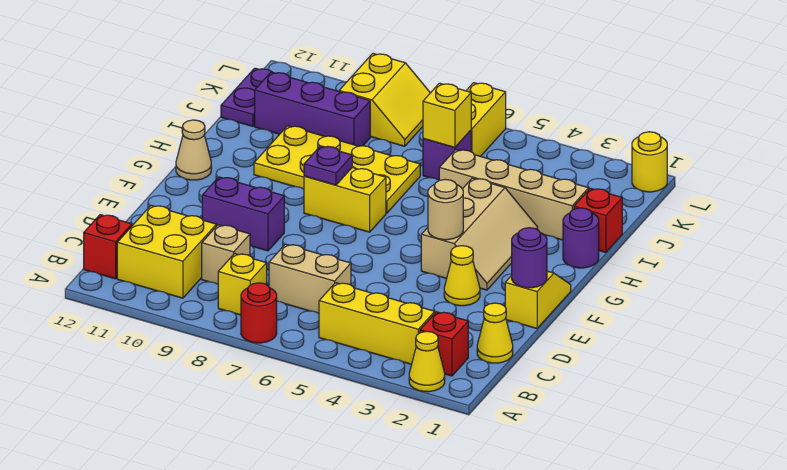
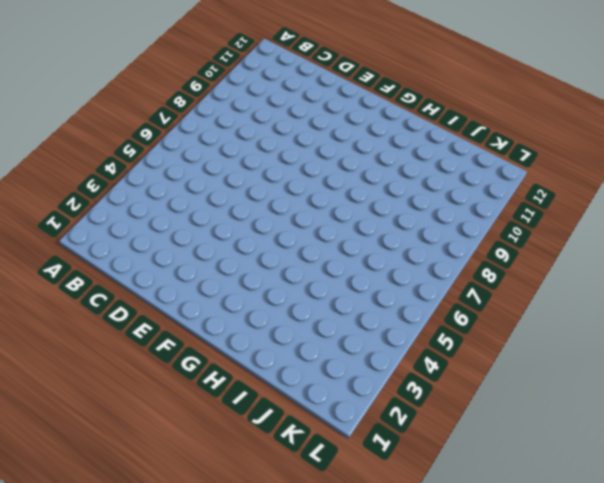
none -> yellow 1x1 cone [409,332,445,392]
none -> red 1x1 round brick [241,283,277,343]
none -> red 1x1 brick [420,312,468,376]
none -> yellow 1x3 brick [319,283,435,364]

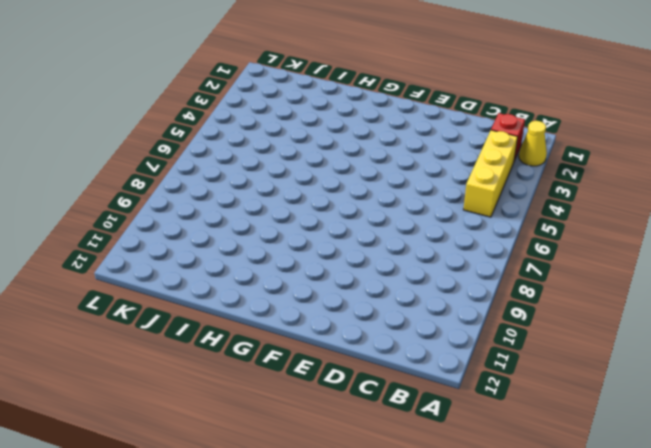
none -> red 1x1 round brick [241,283,277,343]
none -> yellow 1x1 brick [218,253,267,315]
none -> yellow 2x2 brick [117,205,216,298]
none -> red 1x1 brick [84,215,132,279]

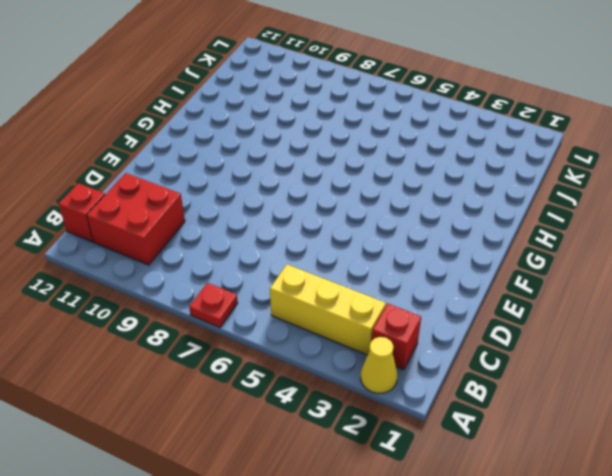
red 1x1 plate [189,283,238,328] -> red 1x1 round brick [241,283,277,343]
red 2x2 brick [87,173,185,265] -> yellow 2x2 brick [117,205,216,298]
none -> yellow 1x1 brick [218,253,267,315]
none -> yellow 1x1 cone [477,303,513,363]
none -> tan 1x2 brick [269,244,351,313]
none -> tan 1x1 brick [202,225,250,284]

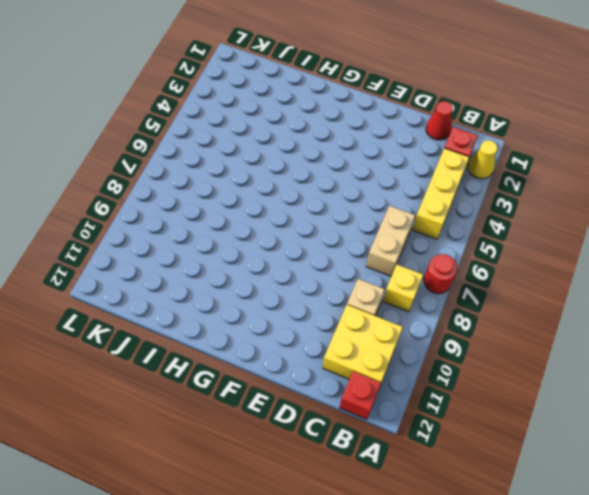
red 1x1 cone [426,101,453,140] -> yellow 1x1 cone [477,303,513,363]
none -> yellow 1x2 slope [505,271,571,329]
none -> yellow 1x1 cone [444,246,480,306]
none -> purple 1x2 brick [202,177,284,251]
none -> tan 2x3 slope [421,178,538,290]

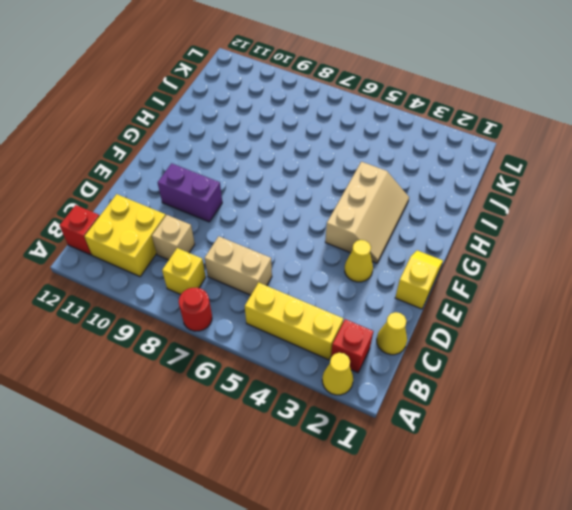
none -> yellow 1x2 brick [304,168,386,232]
none -> tan 1x1 cone [176,120,211,180]
none -> purple 1x1 round brick [563,208,599,268]
none -> yellow 2x4 plate [254,126,420,213]

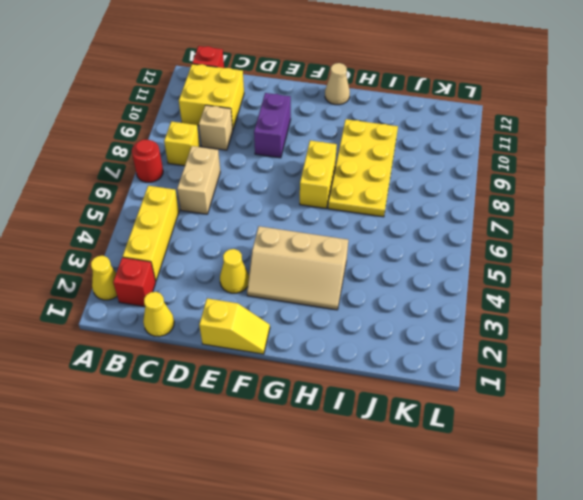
none -> purple 1x1 round brick [563,208,599,268]
none -> red 1x1 brick [574,188,622,252]
none -> tan 1x4 brick [439,150,589,240]
none -> purple 1x1 brick [423,130,471,180]

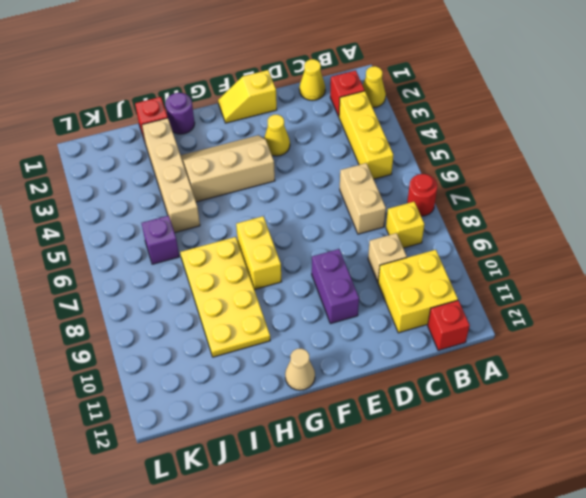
none -> purple 1x3 brick [255,72,370,146]
none -> purple 1x2 plate [221,68,271,126]
none -> yellow 1x2 brick [466,83,506,156]
none -> yellow 2x2 slope [339,54,430,146]

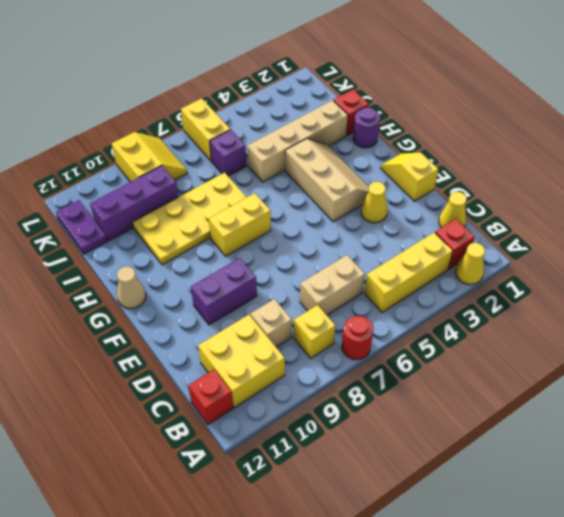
none -> yellow 1x1 round brick [632,132,667,192]
none -> purple 1x1 round brick [512,228,547,288]
none -> tan 1x1 round brick [428,180,463,240]
none -> purple 1x1 plate [304,146,352,185]

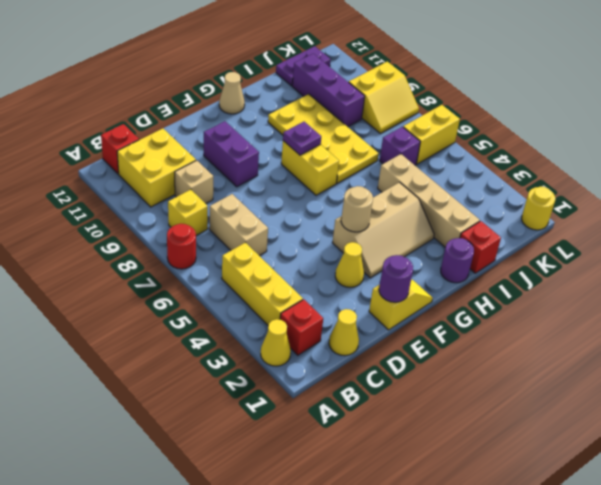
none -> yellow 1x1 brick [423,83,471,147]

